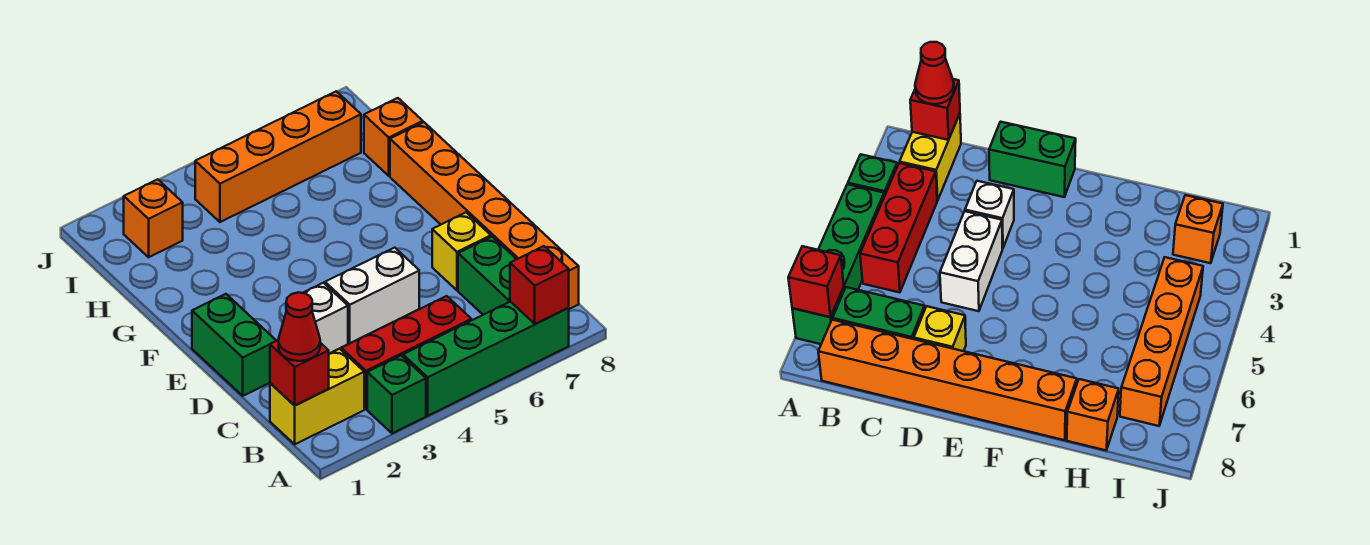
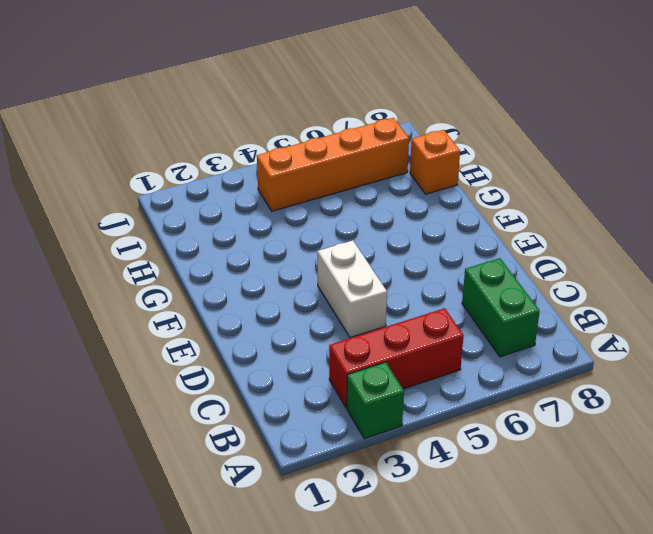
white 1x2 brick [318,240,387,338] -> white 1x2 brick turned to [325,248,419,343]
none -> green 1x4 brick [403,302,569,416]
none -> yellow 1x2 brick [270,349,364,444]
none -> orange 1x6 brick [390,122,579,309]

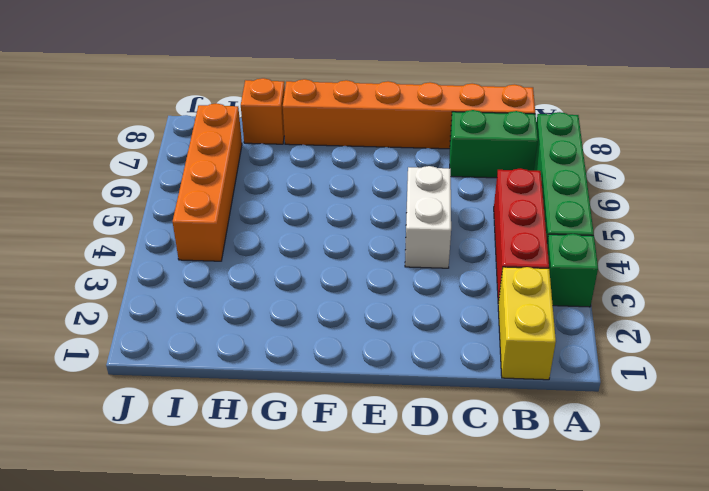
none -> green 1x2 brick [192,294,276,396]
none -> white 1x1 brick [303,283,348,354]
none -> yellow 1x1 brick [432,212,491,290]

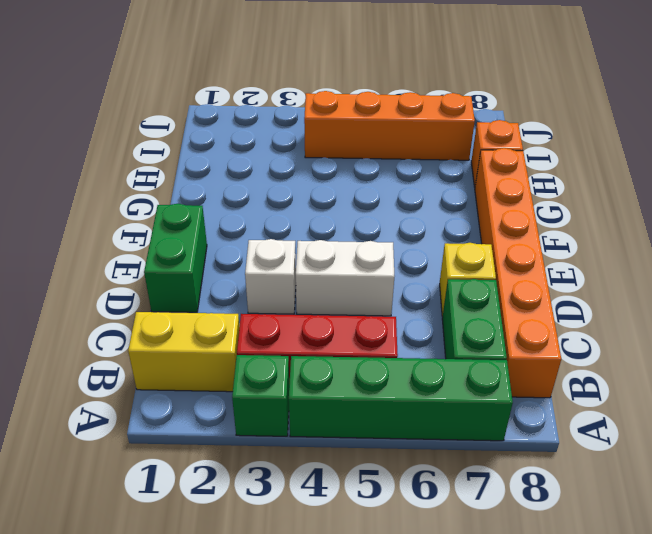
none -> orange 1x1 brick [124,179,183,257]
none -> red 1x1 brick [510,246,569,324]
none -> red 1x1 brick [270,340,329,406]

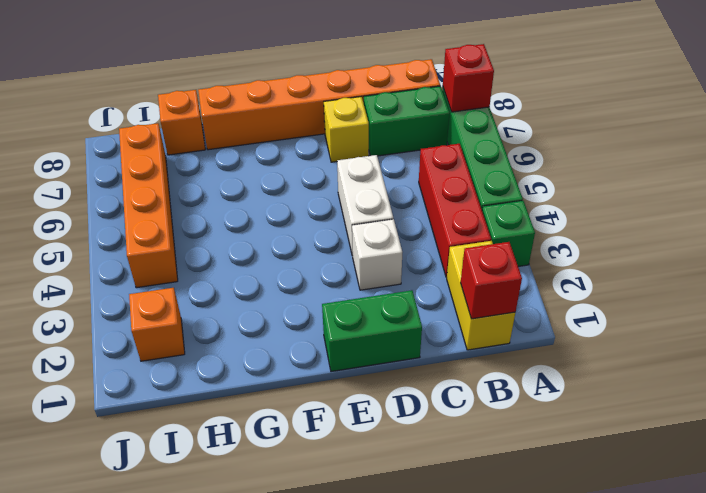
none -> red 1x1 cone [278,293,320,361]

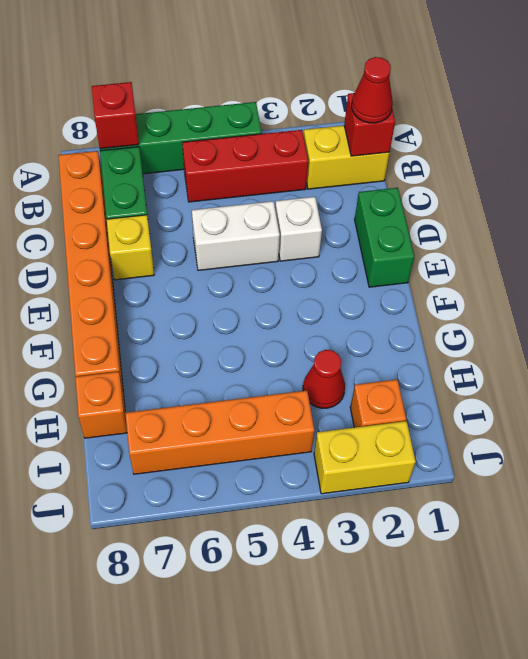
red 1x1 cone [303,350,345,408] -> none
yellow 1x2 brick [314,421,416,494] -> none
none -> green 1x1 brick [367,355,426,433]

